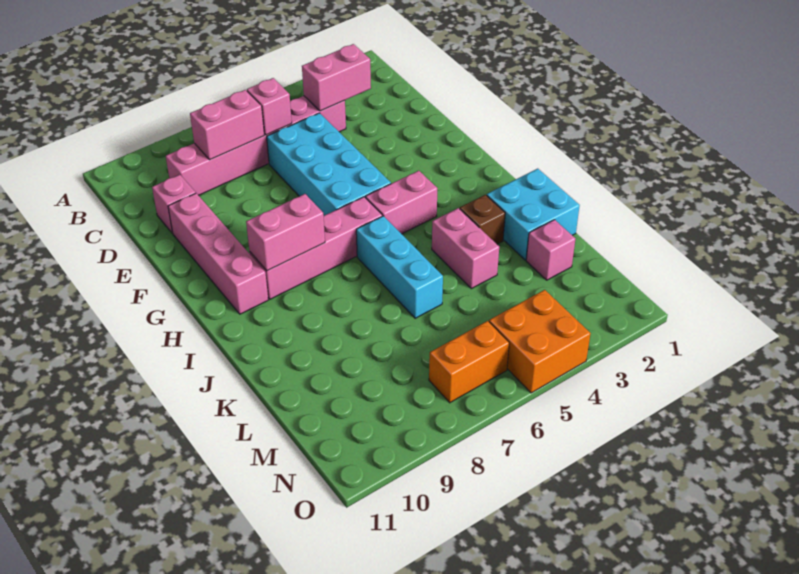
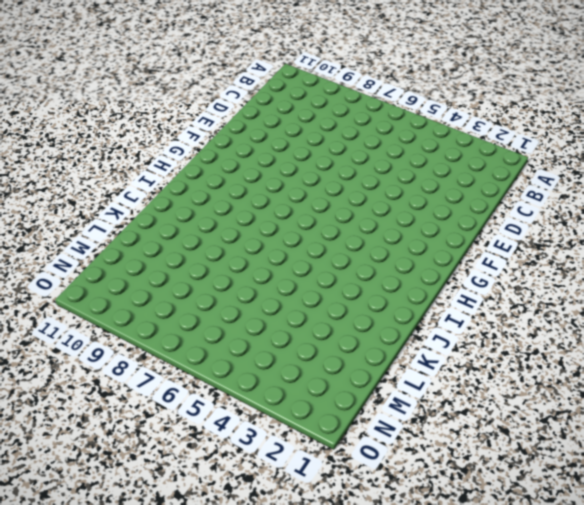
none -> pink 1x6 brick [166,96,346,195]
none -> cyan 2x4 brick [267,113,391,215]
none -> pink 1x1 brick [152,175,196,233]

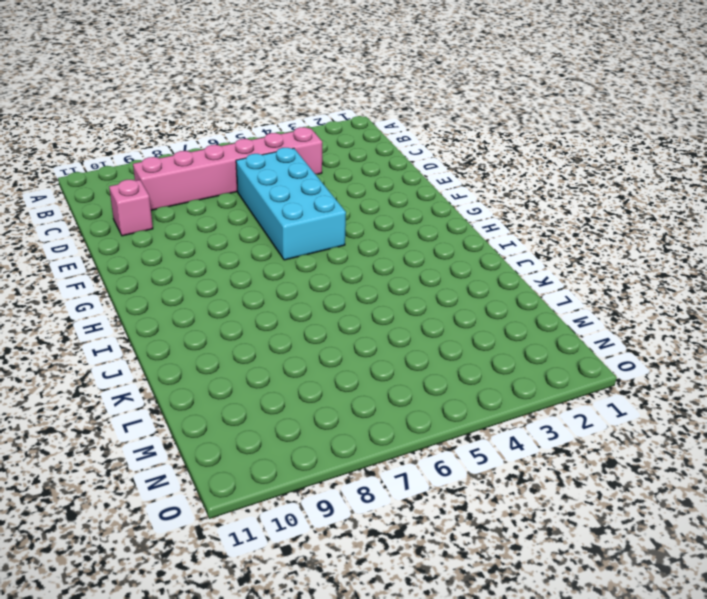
none -> pink 1x4 brick [168,193,268,314]
none -> pink 1x2 brick [366,171,438,234]
none -> pink 1x4 brick [250,197,382,299]

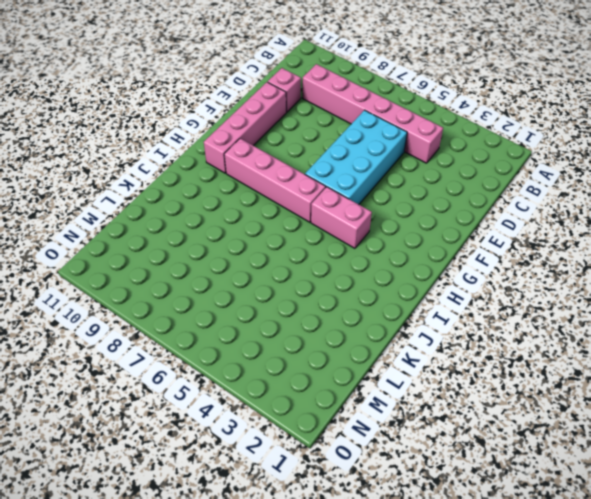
none -> cyan 1x3 brick [356,216,443,318]
none -> cyan 2x2 brick [487,169,580,260]
none -> brown 1x1 brick [460,195,505,244]

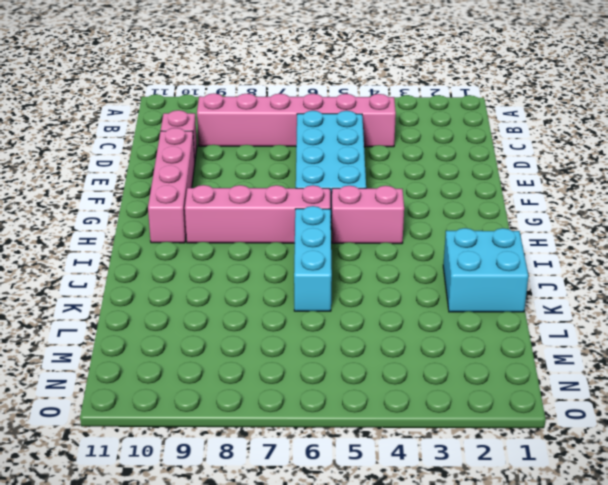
none -> brown 1x1 brick [460,195,505,244]
none -> pink 1x2 brick [432,208,499,289]
none -> pink 1x1 brick [526,220,576,280]

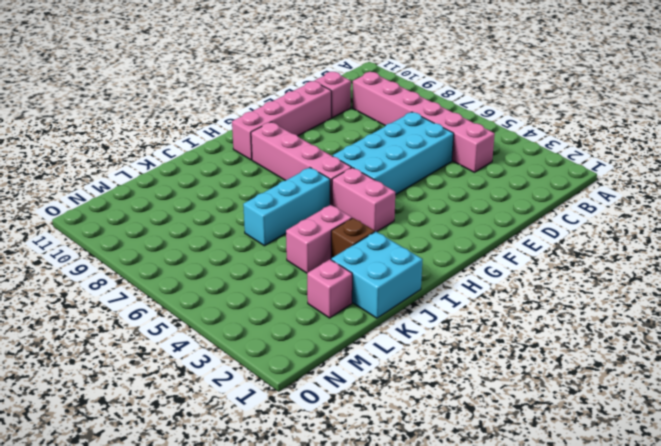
none -> orange 2x2 brick [489,290,591,393]
none -> orange 1x2 brick [429,321,509,403]
none -> pink 1x2 brick [302,44,371,111]

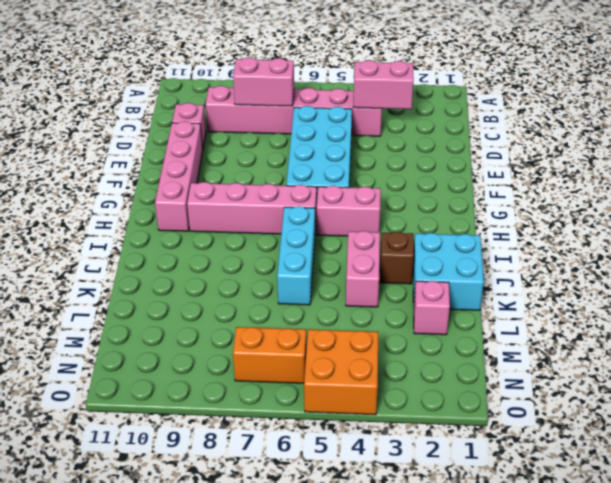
none -> pink 1x1 brick [247,78,292,135]
none -> pink 1x2 brick [246,194,325,271]

